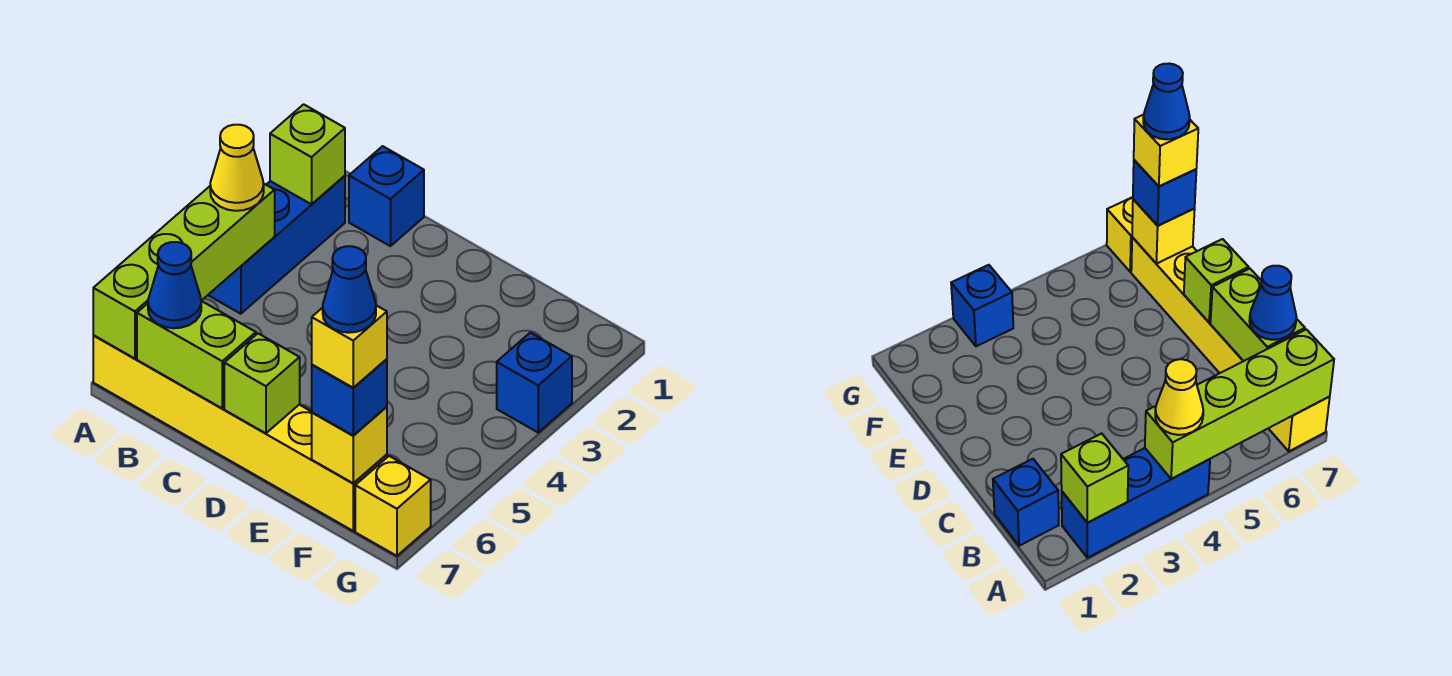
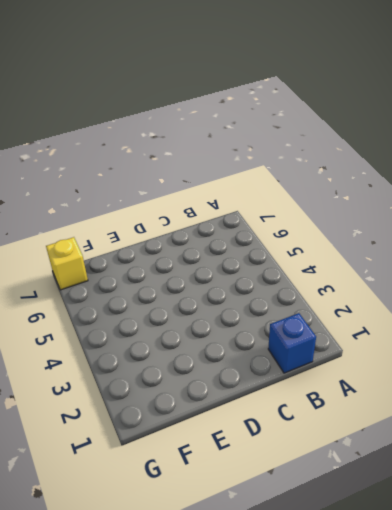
none -> blue 1x3 brick [209,176,345,314]
none -> yellow 1x6 brick [93,336,387,531]
none -> blue 1x1 brick [497,333,572,432]

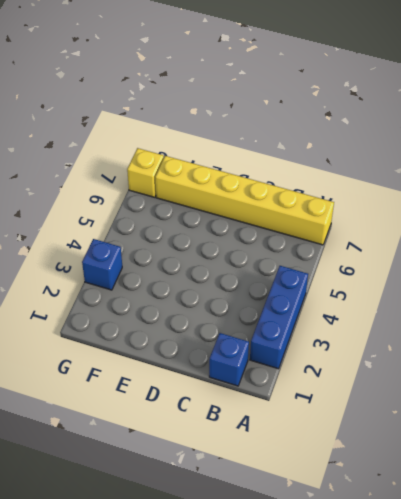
none -> lime 1x1 brick [270,104,345,204]
none -> lime 1x4 brick [93,183,275,359]
none -> lime 1x2 brick [137,301,256,408]

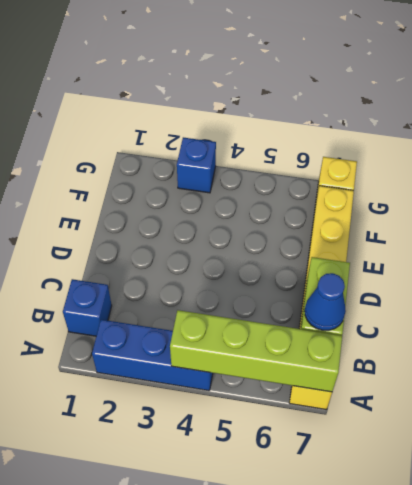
none -> lime 1x1 brick [270,104,345,204]
none -> lime 1x1 brick [224,334,300,433]
none -> yellow 1x1 brick [312,407,387,483]

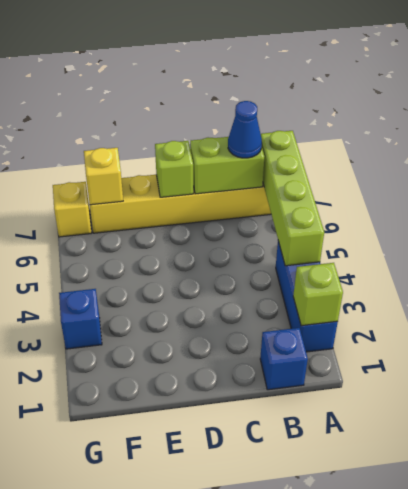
none -> yellow 1x1 cone [210,125,264,211]
none -> blue 1x1 brick [312,359,387,436]
none -> yellow 1x1 brick [312,305,387,388]

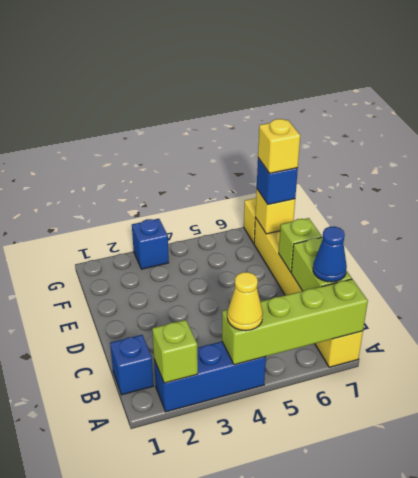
none -> blue 1x1 cone [323,246,376,333]

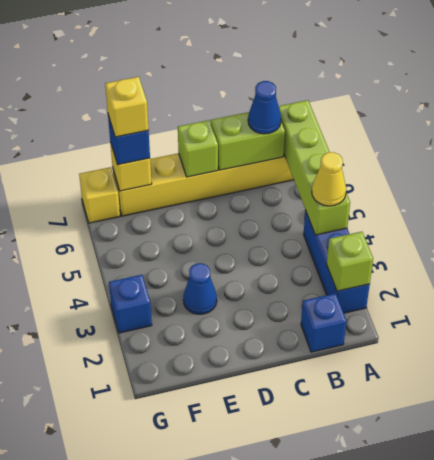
blue 1x1 cone [183,263,217,314] -> blue 1x1 cone moved to [323,246,376,333]

